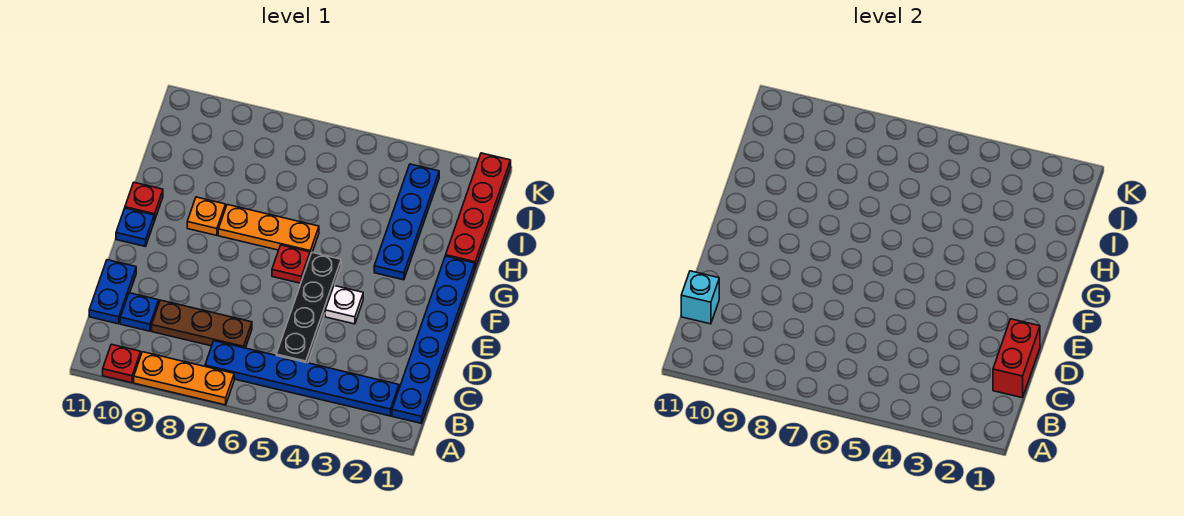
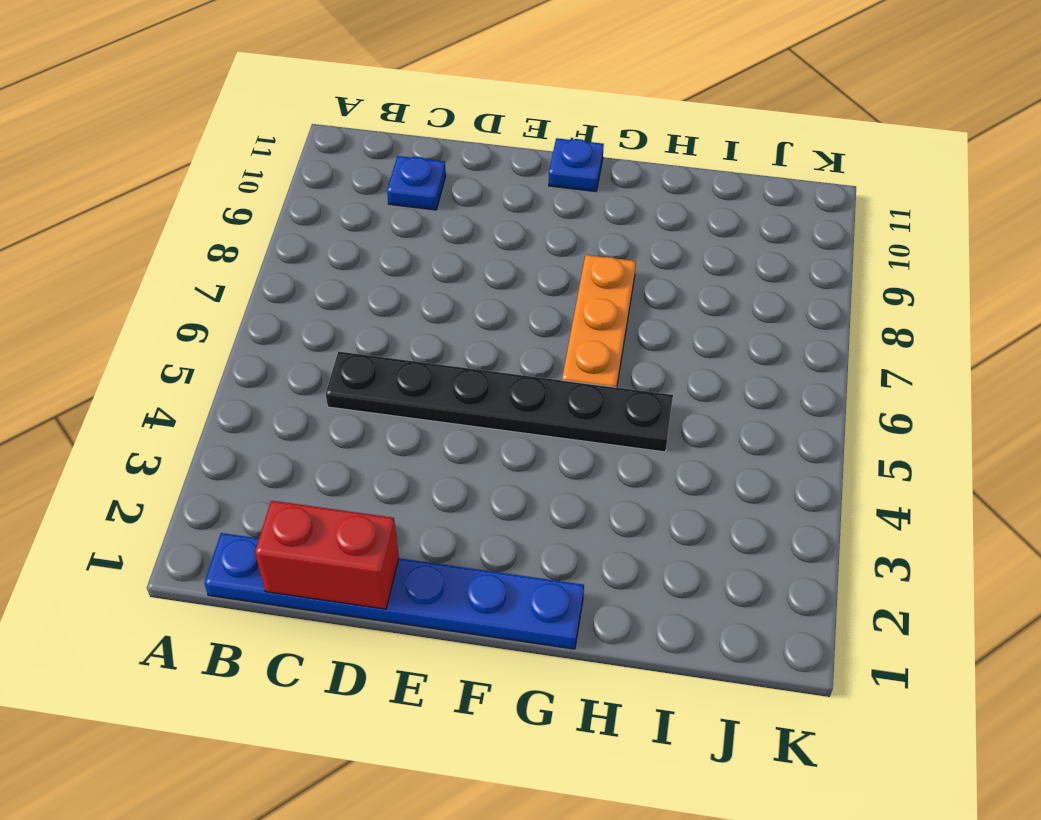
black 1x6 plate [326,352,673,452] -> black 1x4 plate [276,253,341,363]
none -> orange 1x3 plate [134,352,234,405]
none -> red 1x1 plate [103,344,141,383]
none -> blue 1x6 plate [205,341,399,416]

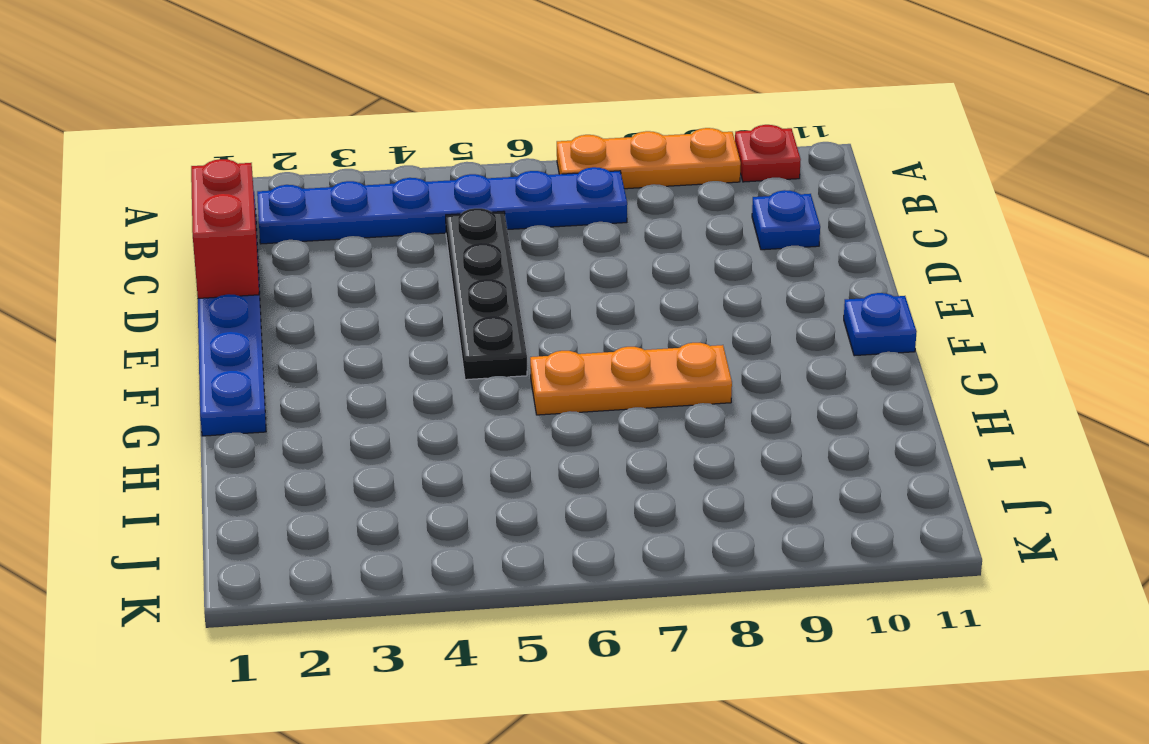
none -> brown 1x3 plate [152,300,252,348]
none -> blue 1x2 plate [89,260,136,324]
none -> white 1x1 plate [325,286,363,324]

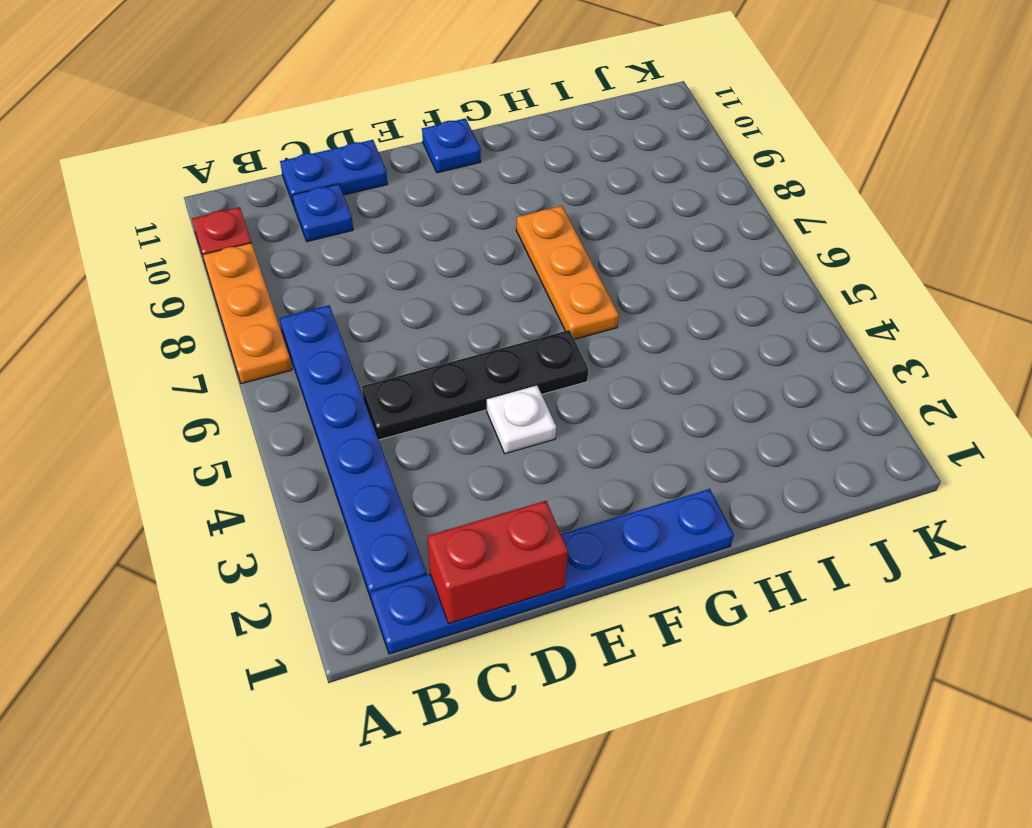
none -> brown 1x3 plate [152,300,252,348]
none -> red 1x1 plate [272,245,310,283]
none -> blue 1x4 plate [374,164,439,280]

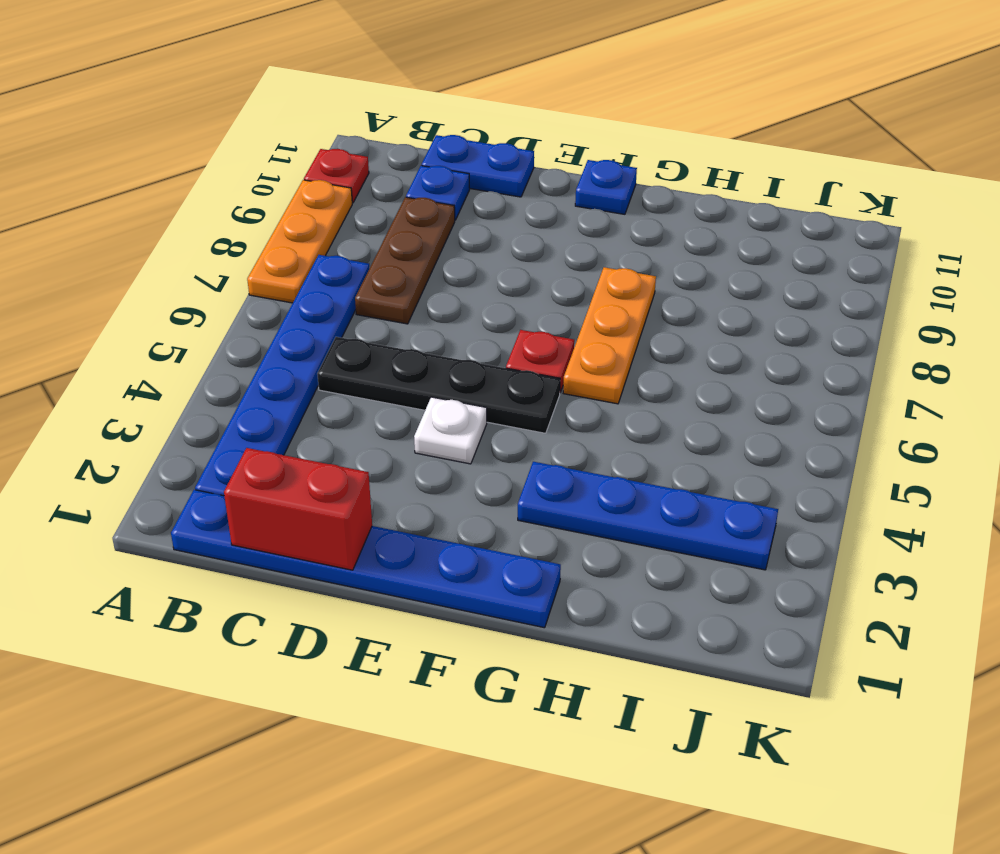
none -> orange 1x1 plate [187,197,225,236]
none -> red 1x1 plate [125,182,163,221]
none -> red 1x4 plate [446,153,511,268]

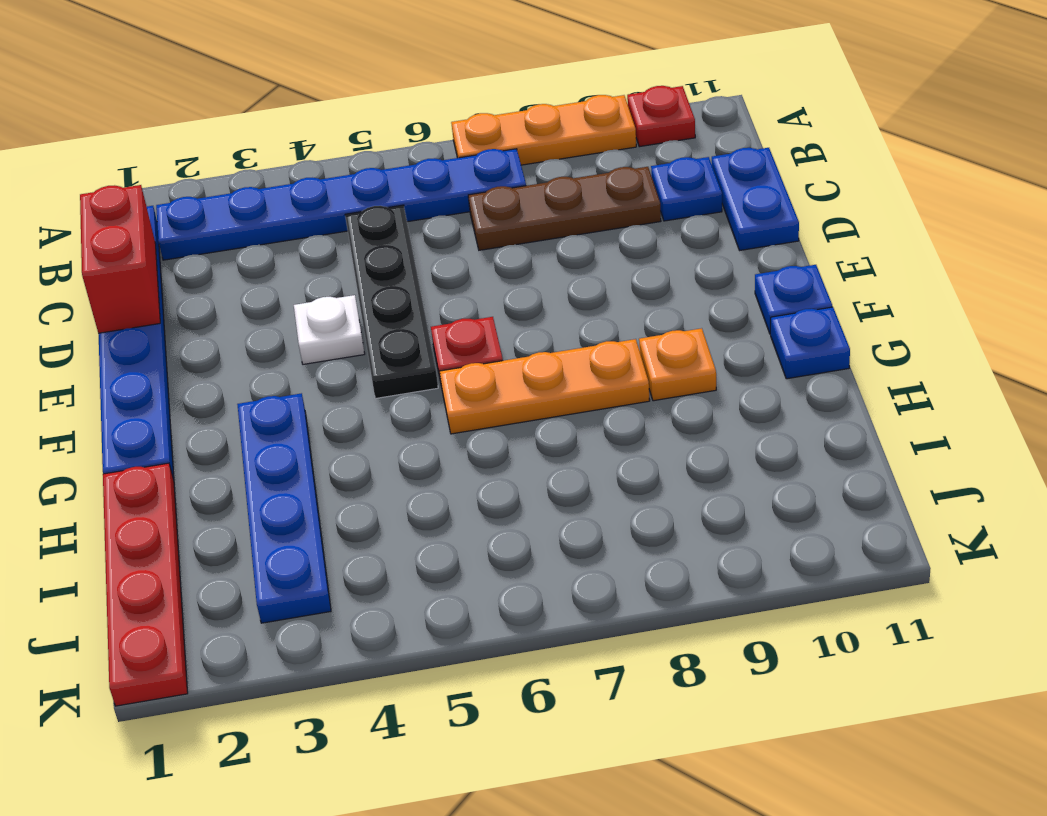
blue 1x1 plate [771,307,850,379] -> red 1x1 plate [125,182,163,221]
none -> cyan 1x1 brick [681,271,719,324]

